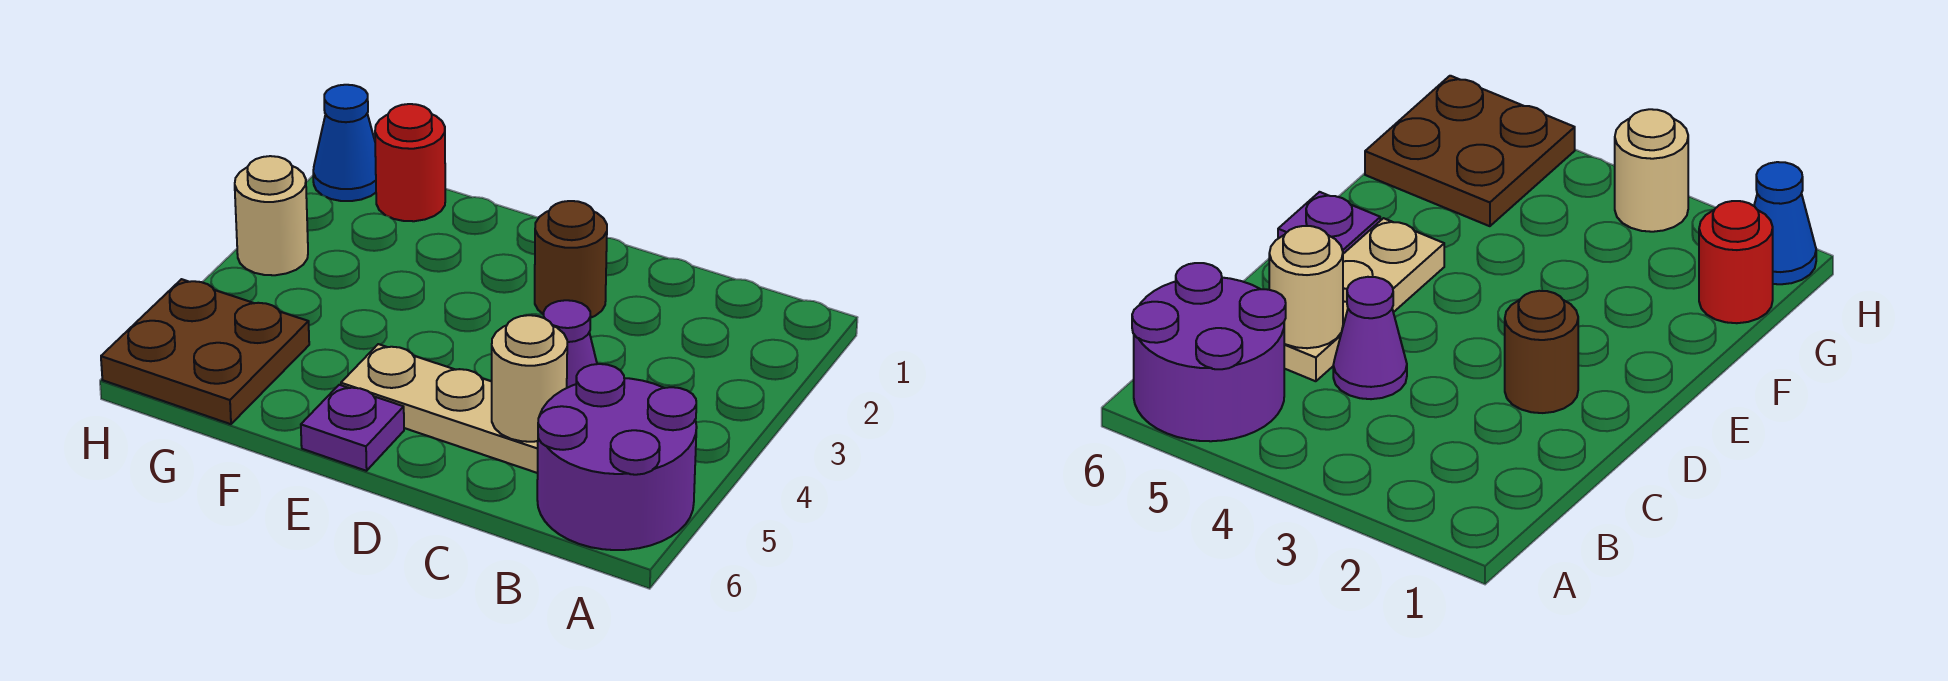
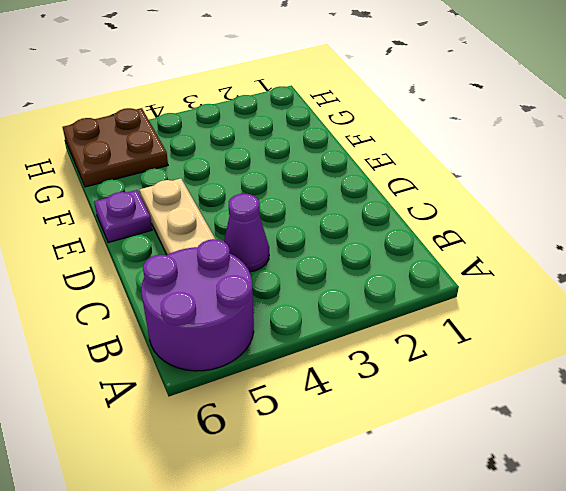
none -> brown 1x1 round brick [535,201,607,318]
none -> red 1x1 round brick [375,104,445,221]

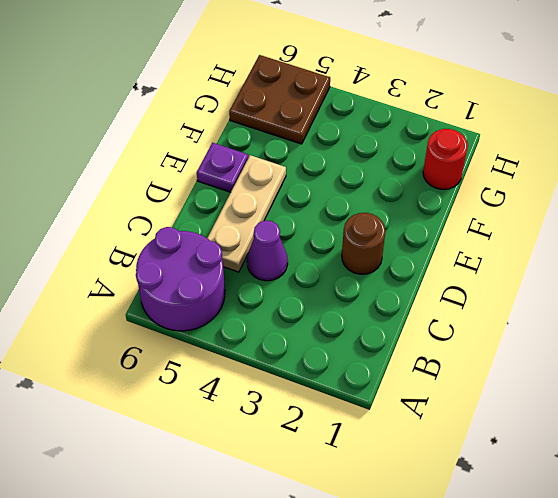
none -> blue 1x1 cone [313,85,376,201]
none -> tan 1x1 round brick [235,156,308,275]

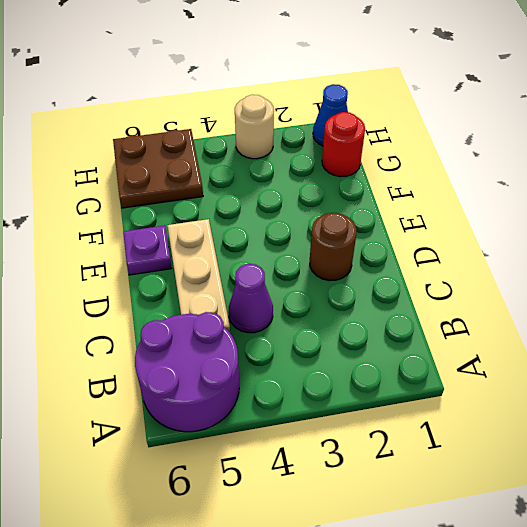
none -> tan 1x1 round brick [492,315,567,442]

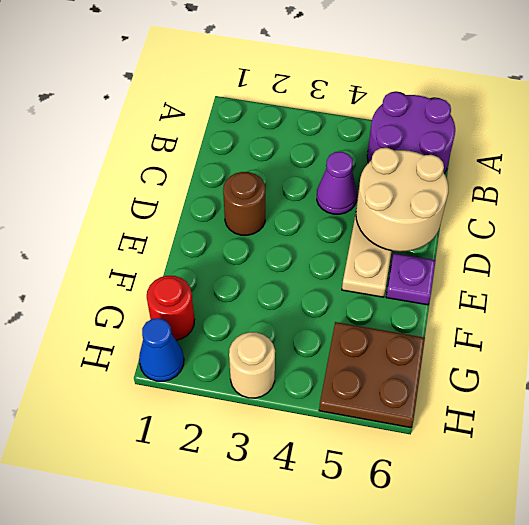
tan 2x2 round brick [356,148,448,252] -> tan 1x1 round brick [492,315,567,442]

